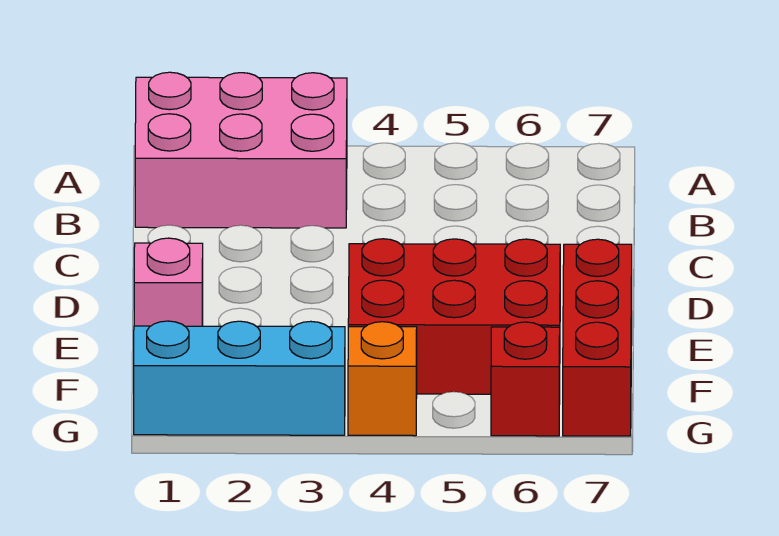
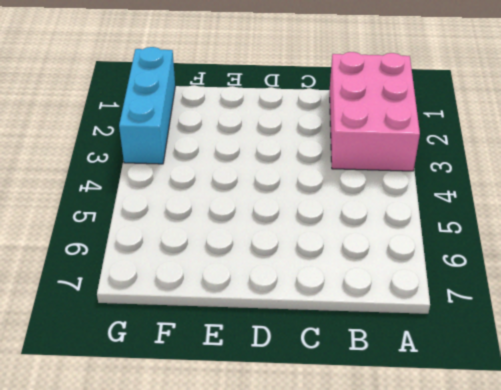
none -> pink 1x1 brick [134,238,203,326]
none -> red 2x3 brick [348,239,560,394]

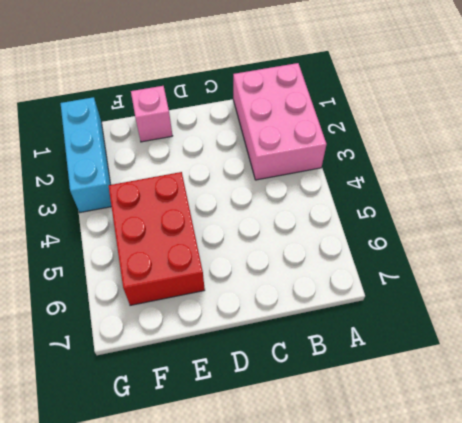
none -> red 1x3 brick [563,239,632,436]
none -> orange 1x1 brick [348,322,417,436]

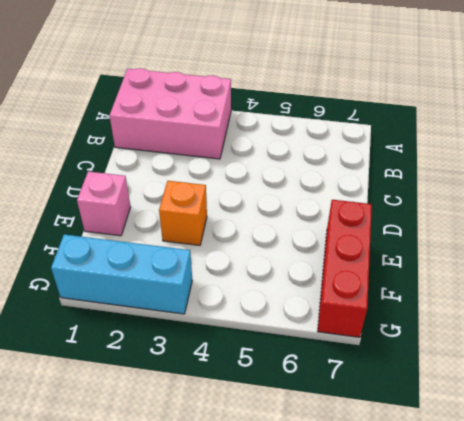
orange 1x1 brick [159,181,207,245] -> orange 1x1 brick moved to [348,322,417,436]
none -> red 2x3 brick [348,239,560,394]
none -> red 1x1 brick [491,322,560,436]

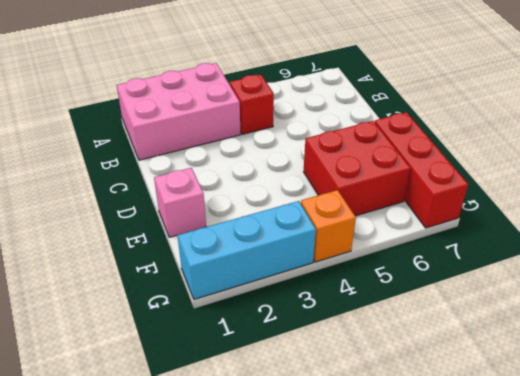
red 1x1 brick [230,75,274,134] -> red 1x1 brick moved to [491,322,560,436]
red 2x2 brick [304,121,411,216] -> red 2x3 brick [348,239,560,394]

